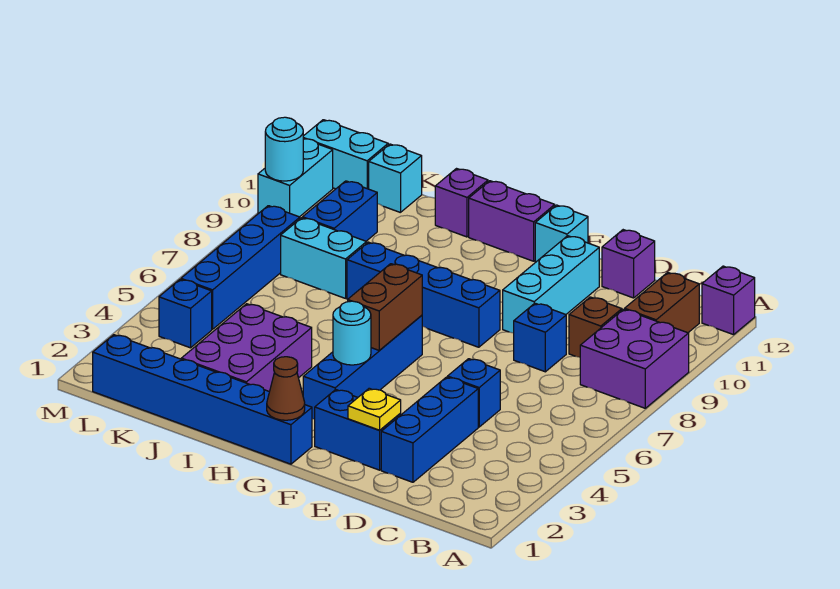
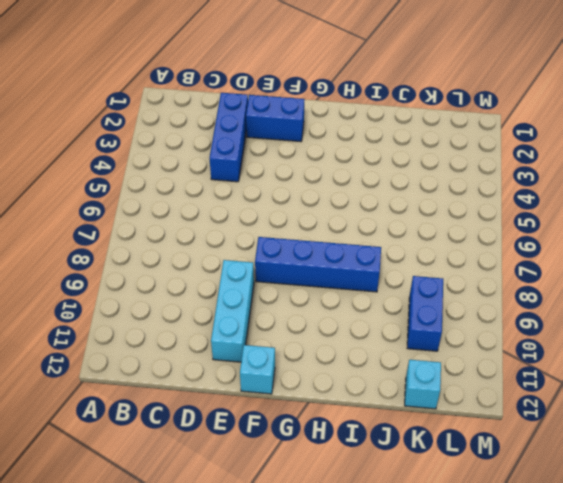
none -> purple 2x2 brick [580,309,689,408]
none -> purple 1x1 brick [702,266,755,335]
none -> brown 1x2 brick [625,272,699,333]

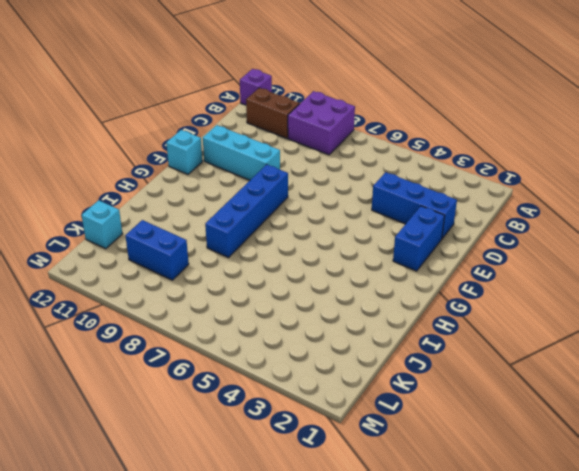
none -> brown 1x1 brick [569,297,622,357]
none -> blue 1x1 brick [448,359,500,427]
none -> blue 1x1 brick [514,303,566,372]

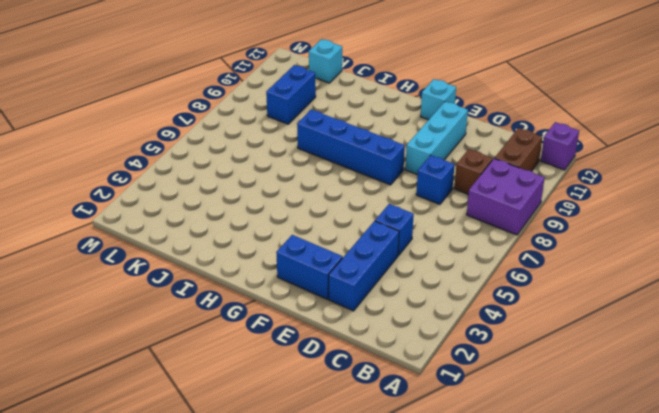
none -> purple 1x1 brick [602,230,655,298]
none -> blue 1x6 brick [93,335,312,464]
none -> blue 1x4 brick [303,315,422,419]

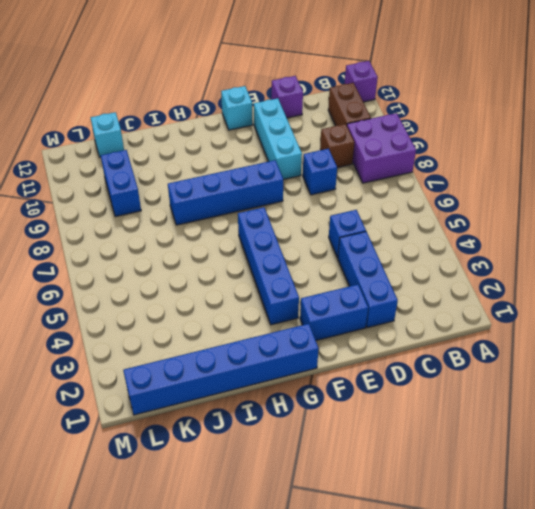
none -> purple 1x2 brick [469,181,555,261]
none -> purple 2x3 brick [181,304,312,392]
none -> purple 1x1 brick [435,169,488,237]

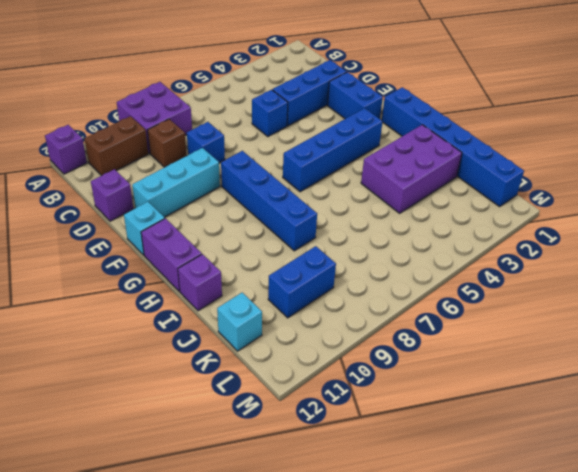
none -> cyan 1x2 brick [281,218,367,298]
none -> blue 1x1 brick [159,279,212,348]
none -> blue 1x4 brick [181,206,300,329]

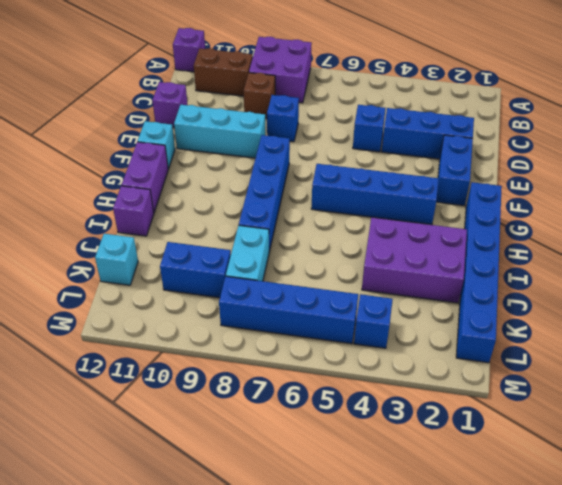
none -> cyan 1x2 brick [303,120,388,189]
none -> cyan 1x2 brick [258,139,333,217]
none -> yellow 1x1 plate [348,388,401,430]

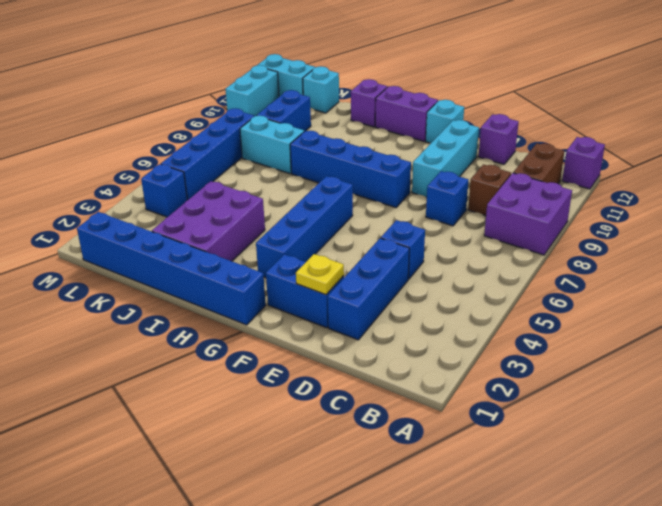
none -> brown 1x1 cone [267,357,305,420]
none -> cyan 1x1 round brick [333,301,371,365]
none -> brown 1x2 brick [348,264,422,351]

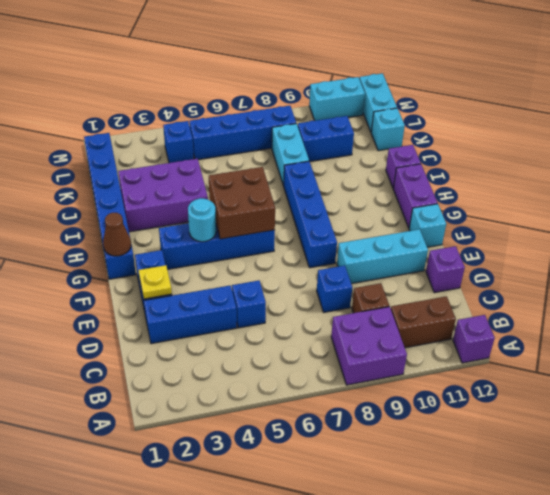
brown 2x2 brick [209,167,275,239] -> brown 1x2 brick [348,264,422,351]
none -> cyan 1x1 round brick [265,117,303,181]

